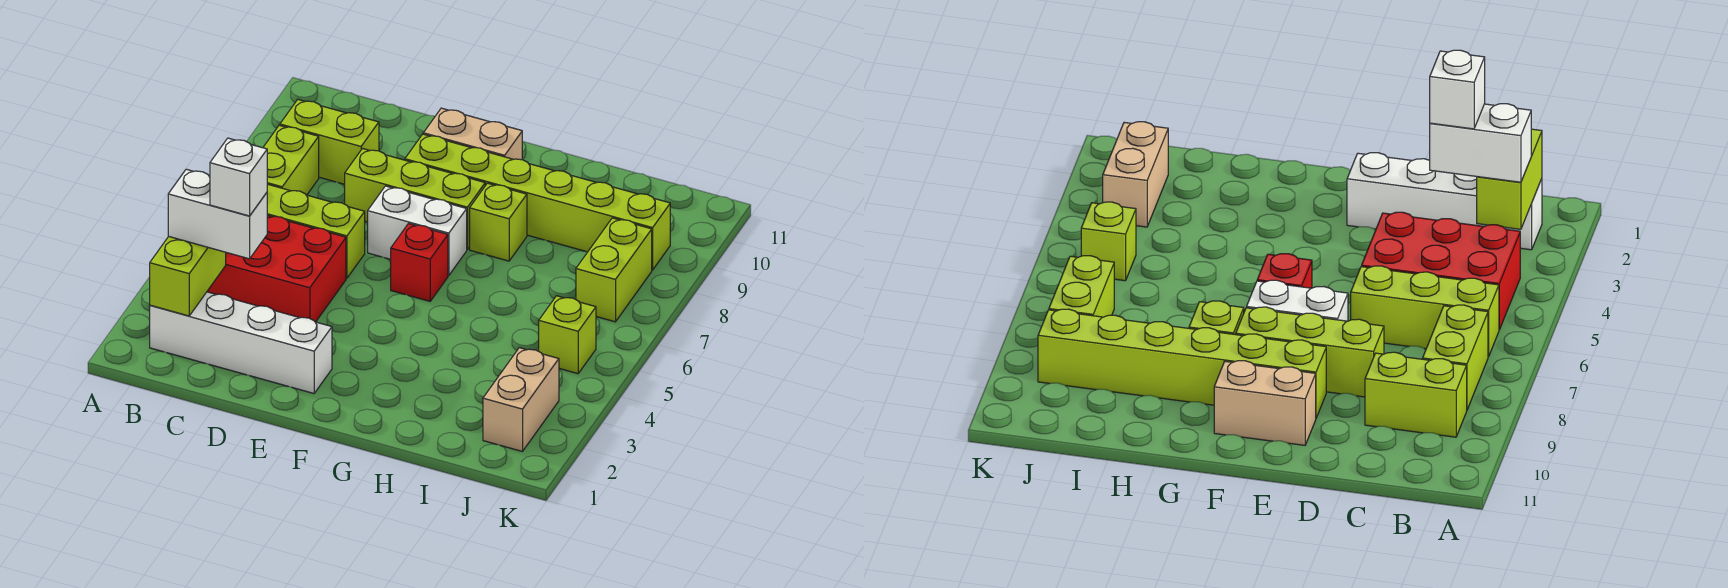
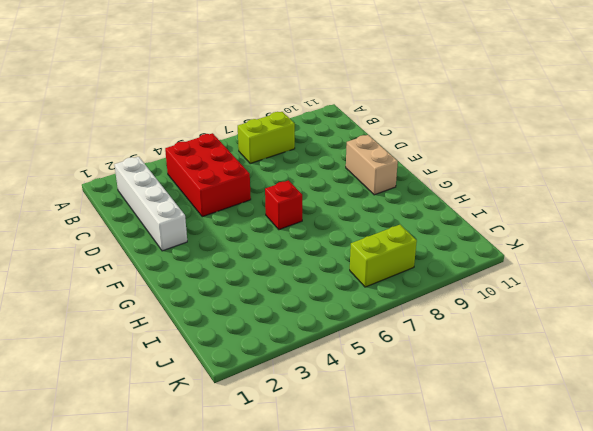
none -> lime 1x3 brick [267,184,365,278]
none -> lime 1x2 brick [280,100,379,184]
none -> lime 1x3 brick [345,149,485,250]

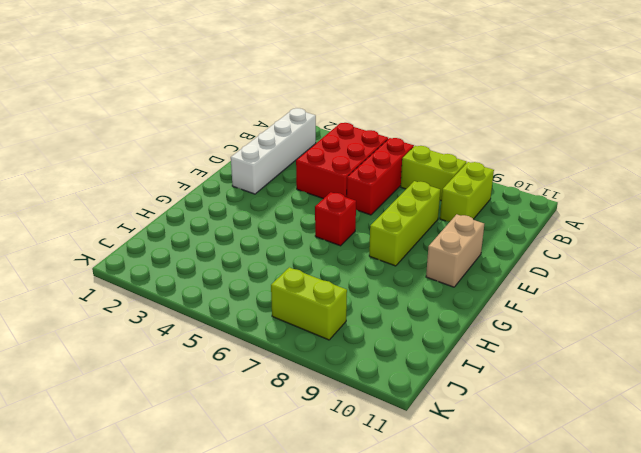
red 1x3 brick [347,138,414,215] -> lime 1x3 brick [267,184,365,278]
none -> white 1x2 brick [368,186,467,275]
none -> lime 1x6 brick [405,134,670,270]
none -> lime 1x1 brick [470,183,527,261]

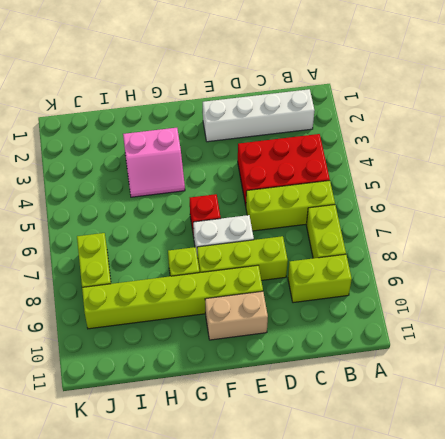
pink 2x2 slope [123,128,185,197] -> none
none -> tan 1x2 brick [483,348,559,451]
none -> lime 1x1 brick [539,296,596,374]
none -> lime 1x2 brick [150,237,226,316]

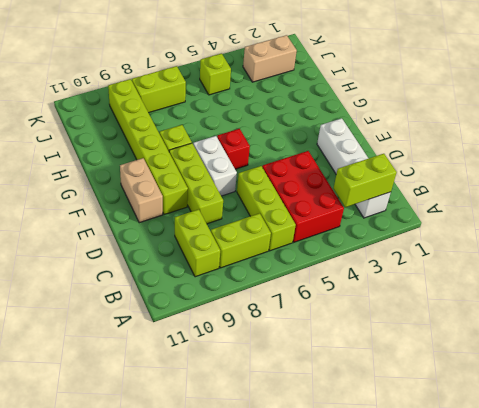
none -> white 1x2 brick [168,169,267,259]
none -> white 1x1 brick [210,138,267,216]

